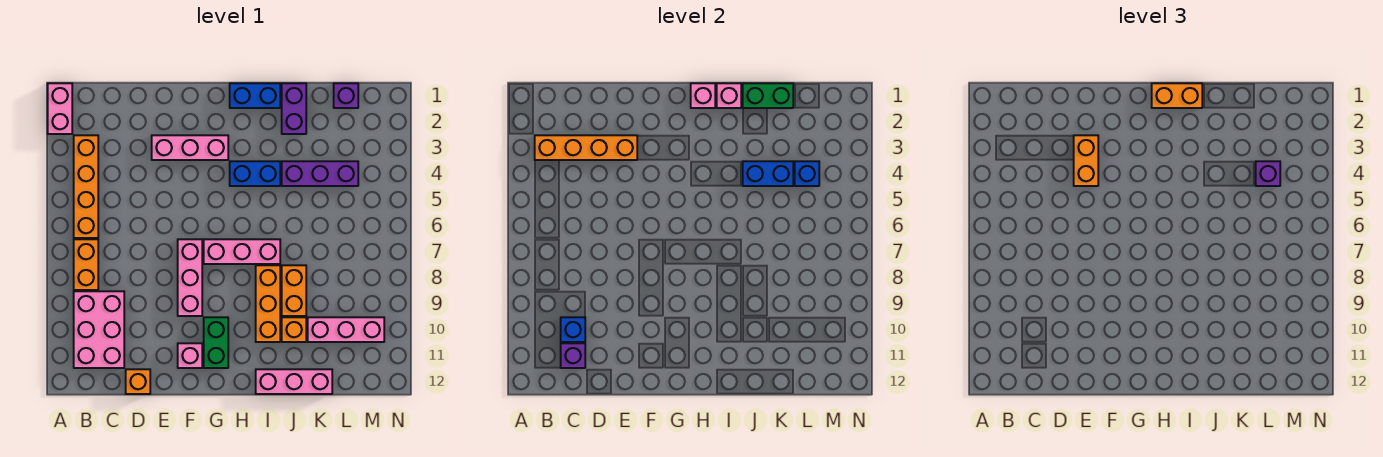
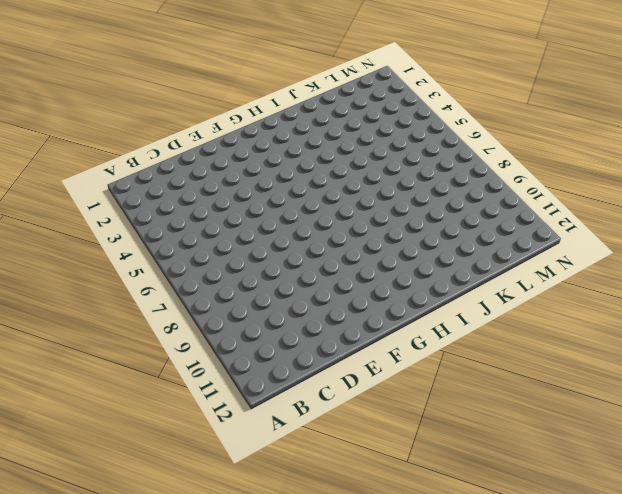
none -> pink 1x2 brick [48,83,72,134]
none -> orange 1x4 brick [74,135,98,238]
none -> orange 1x2 brick [74,239,98,290]
none -> pink 2x3 brick [74,291,124,368]

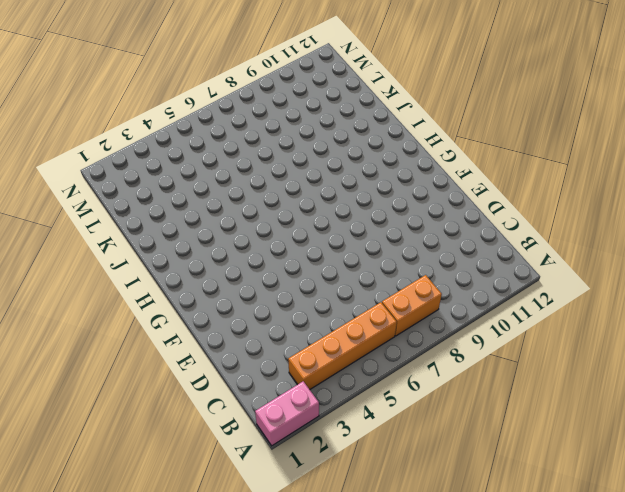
none -> pink 2x3 brick [74,291,124,368]
none -> orange 1x1 brick [126,369,150,394]
none -> pink 1x3 brick [152,135,228,160]
none -> pink 1x3 brick [178,239,202,316]

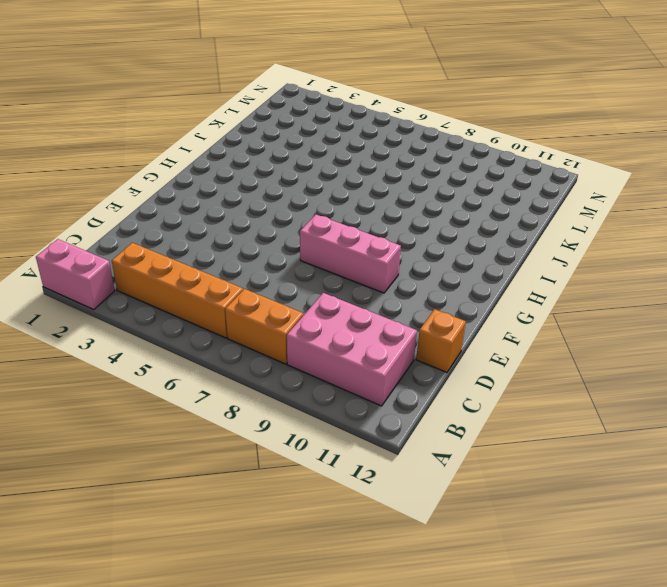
none -> pink 1x3 brick [152,135,228,160]
none -> pink 1x1 brick [178,343,202,368]
none -> pink 1x3 brick [204,239,280,264]
none -> green 1x2 brick [204,317,228,368]

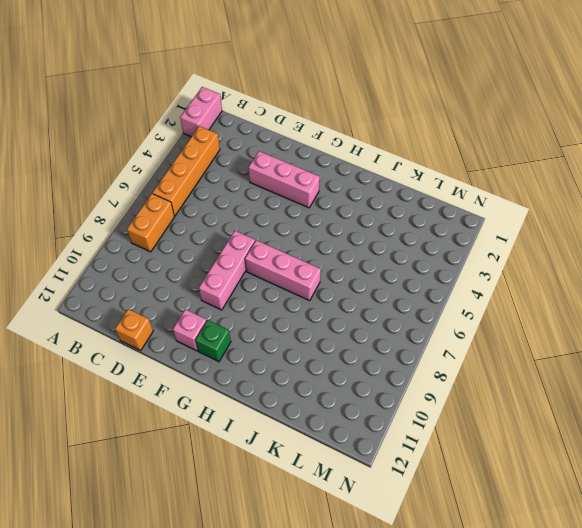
green 1x1 brick [195,320,231,362] -> green 1x2 brick [204,317,228,368]
none -> pink 2x3 brick [74,291,124,368]
none -> blue 1x2 brick [230,83,280,108]
none -> blue 1x2 brick [230,161,280,186]
none -> orange 1x3 brick [256,265,280,342]

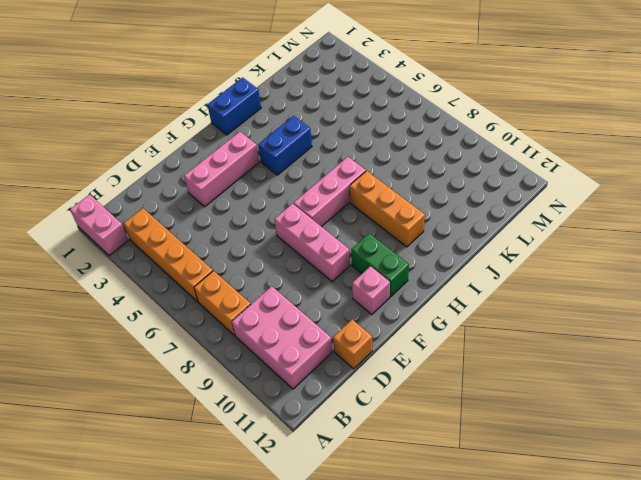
none -> pink 1x3 brick [256,369,332,394]
none -> purple 1x2 brick [282,83,306,134]
none -> purple 1x3 brick [282,161,358,186]
none -> orange 1x2 brick [282,265,306,316]

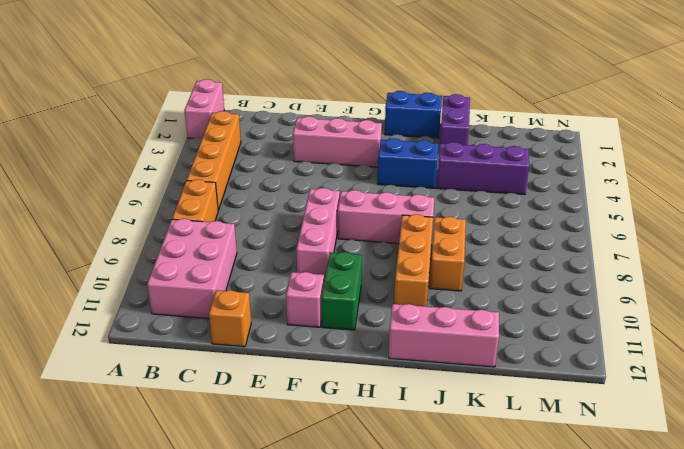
none -> orange 1x1 brick [282,317,306,342]
none -> pink 1x3 brick [308,317,384,342]
none -> purple 1x1 brick [334,83,358,108]
none -> orange 1x4 brick [535,135,637,160]

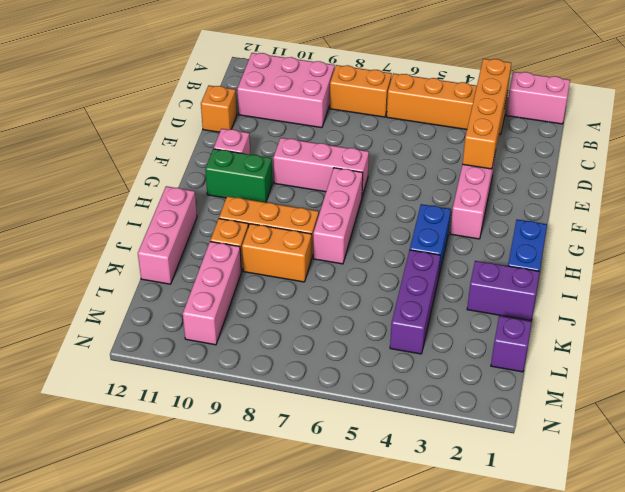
none -> blue 1x1 brick [561,317,585,342]
none -> purple 1x1 brick [561,343,585,368]
none -> pink 1x1 brick [691,83,715,108]
none -> pink 1x1 brick [717,83,741,108]

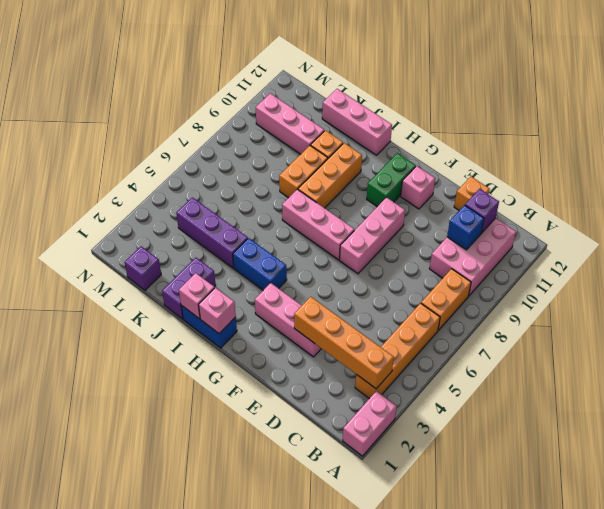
none -> green 1x2 brick [743,83,793,108]
none -> blue 1x2 brick [743,161,793,186]
none -> blue 1x1 brick [795,161,819,186]
none -> orange 1x2 brick [1074,135,1098,186]

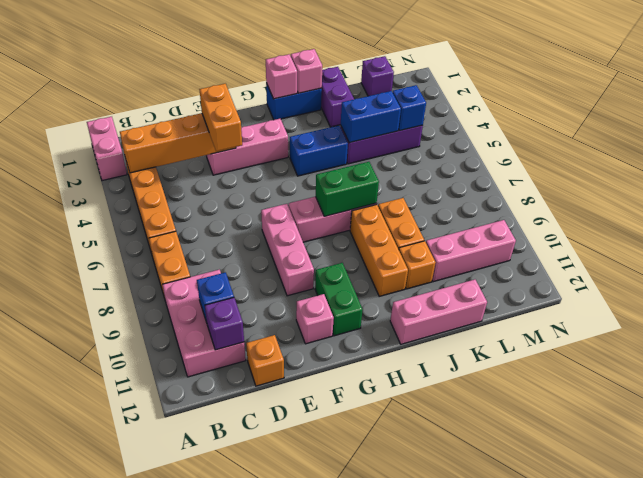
green 1x2 brick [316,162,379,216] -> green 1x2 brick moved to [743,83,793,108]
none -> orange 1x2 brick [1152,83,1202,108]
none -> purple 1x1 brick [1256,161,1280,186]

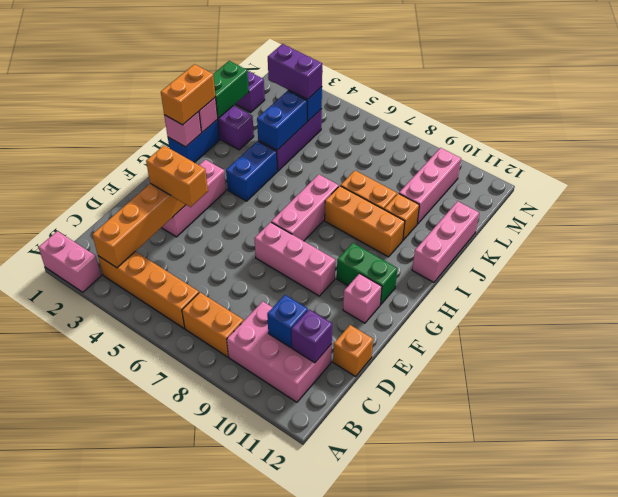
purple 1x2 brick [268,44,322,99] -> purple 1x1 brick [1256,161,1280,186]

